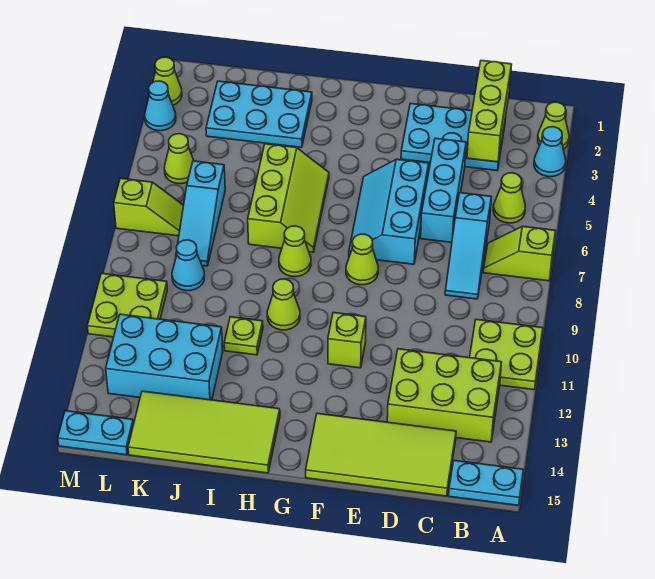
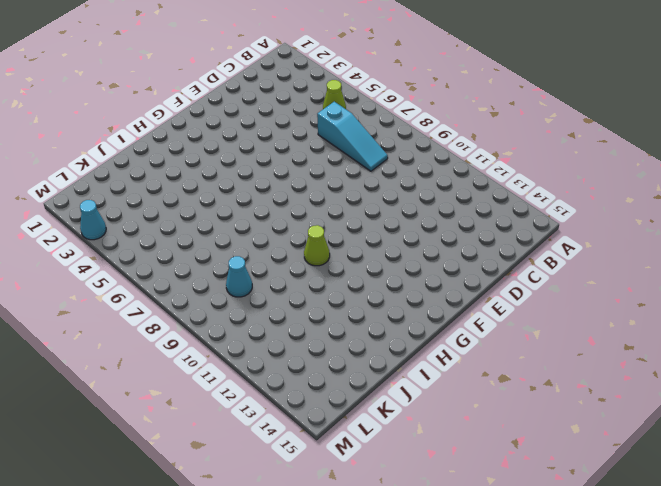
none -> lime 1x1 cone [538,102,569,149]
none -> cyan 1x1 cone [534,127,566,177]
none -> lime 1x2 slope [483,226,555,281]
none -> lime 2x2 plate [470,319,543,390]

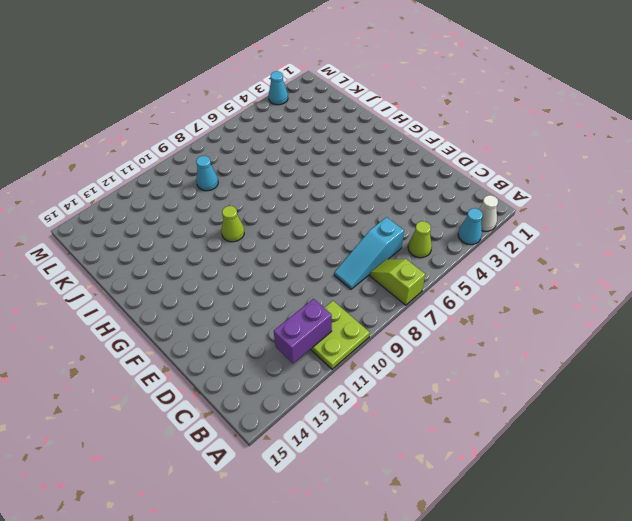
white 1x1 cone [479,195,498,231] -> lime 1x1 cone [538,102,569,149]
purple 1x2 brick [274,299,332,363] -> none
none -> cyan 1x2 plate [449,460,523,505]
none -> lime 2x3 brick [387,349,502,442]
none -> cyan 2x3 plate [401,103,506,171]
none -> lime 2x4 tile [306,413,456,496]

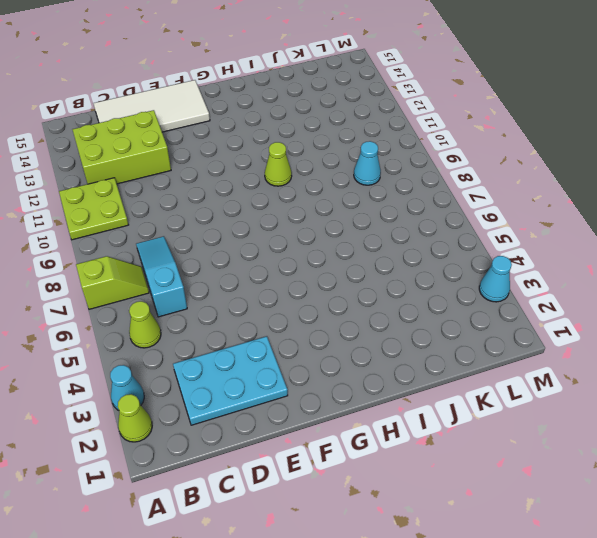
white 2x4 tile [93,80,210,132] -> lime 2x4 tile [306,413,456,496]
none -> cyan 1x2 plate [449,460,523,505]
none -> cyan 1x3 brick [421,138,466,242]
none -> cyan 2x3 slope [349,159,429,264]
none -> lime 1x1 cone [346,234,378,285]

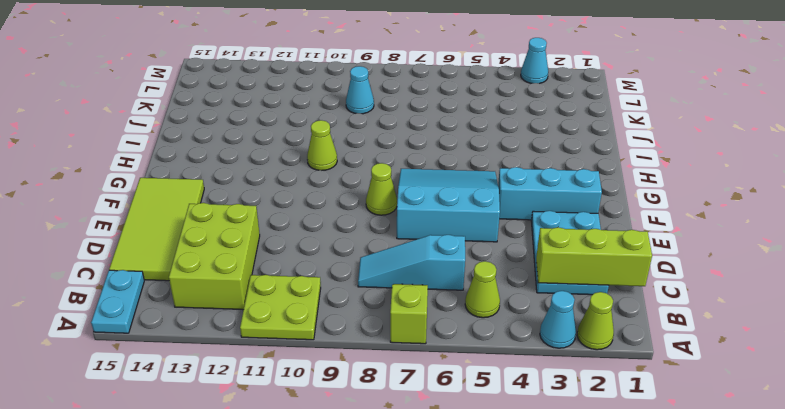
cyan 3x3 slope [397,169,500,242] -> cyan 2x3 slope [349,159,429,264]
cyan 1x3 brick [498,167,602,220] -> cyan 1x3 brick moved to [421,138,466,242]
none -> lime 1x1 brick [328,313,366,368]
none -> lime 2x3 slope [248,144,329,252]
none -> lime 1x1 cone [279,226,311,277]
none -> lime 2x4 tile [128,391,280,473]

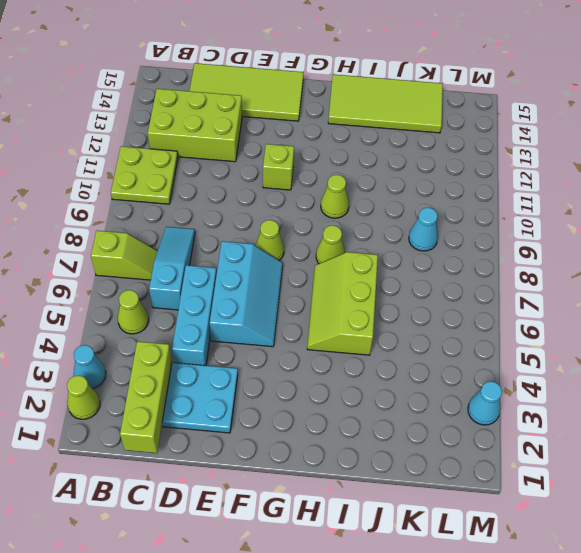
none -> cyan 1x2 plate [449,460,523,505]
none -> cyan 2x3 plate [206,81,312,148]
none -> lime 1x1 plate [224,317,263,355]
none -> cyan 2x3 brick [106,314,223,400]

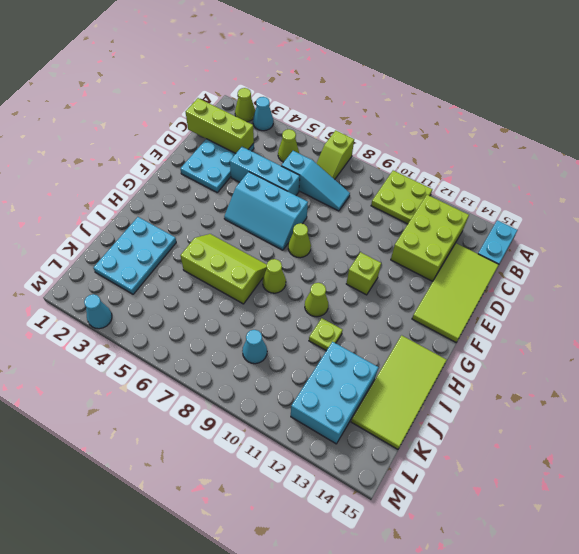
none -> cyan 1x3 slope [176,161,225,266]
none -> lime 1x1 cone [164,134,194,184]
none -> lime 1x2 slope [114,178,184,236]
none -> lime 2x2 plate [87,273,167,337]

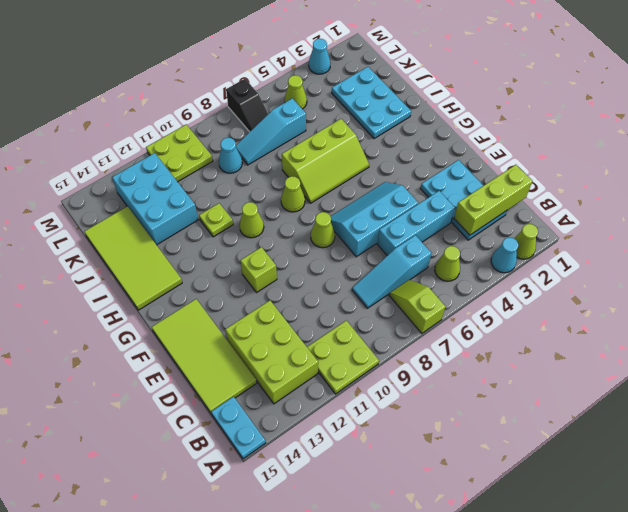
black 1x2 slope [226,79,268,132] -> lime 1x2 slope [114,178,184,236]
none -> cyan 1x2 plate [58,411,134,455]
none -> lime 1x1 cone [153,57,182,105]

